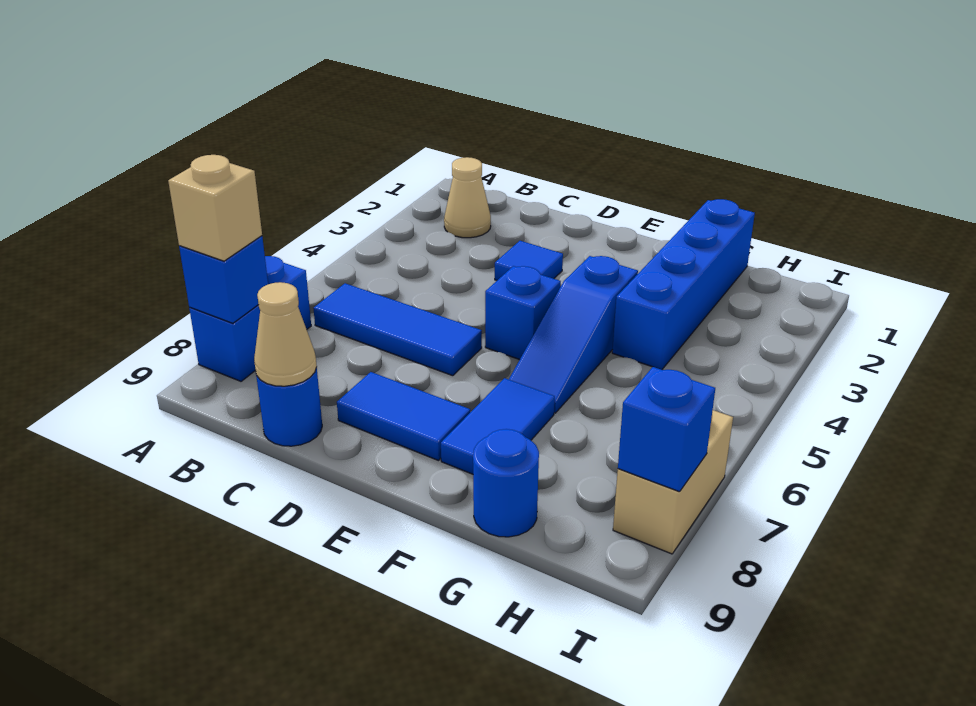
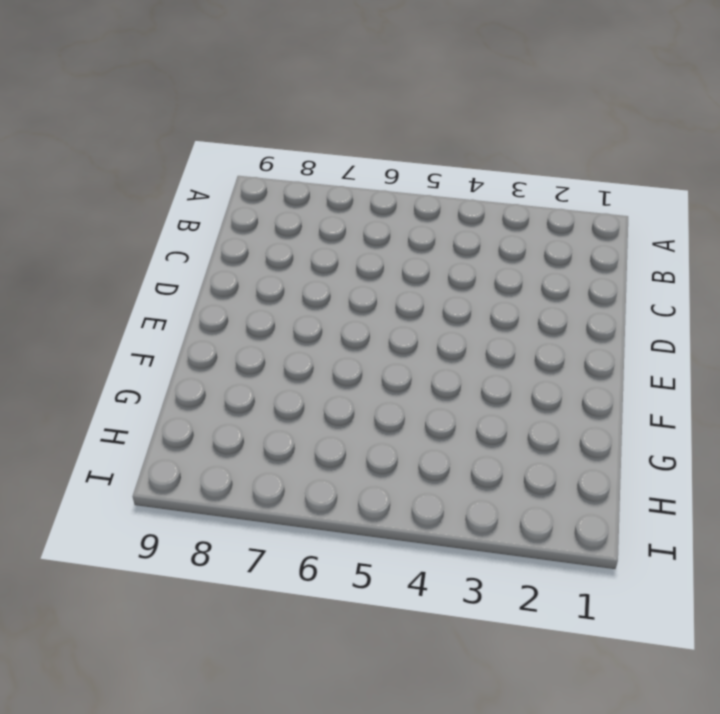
none -> blue 1x2 brick [189,256,311,381]
none -> tan 1x1 cone [444,157,491,238]
none -> blue 1x3 tile [313,283,482,376]

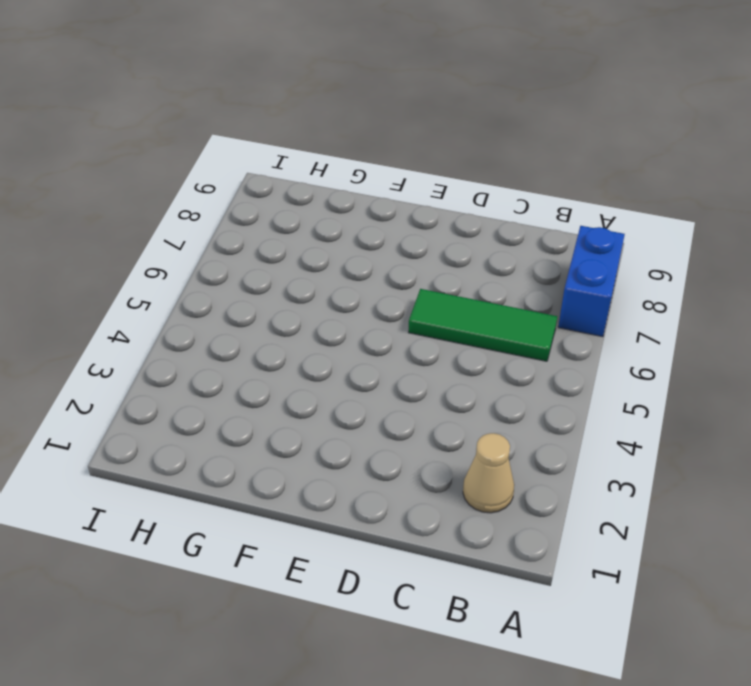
green 1x3 tile [409,289,557,361] -> blue 1x3 tile [313,283,482,376]
none -> blue 1x1 round brick [256,368,322,446]
none -> blue 1x1 tile [495,241,563,280]
none -> blue 1x2 tile [337,372,470,461]

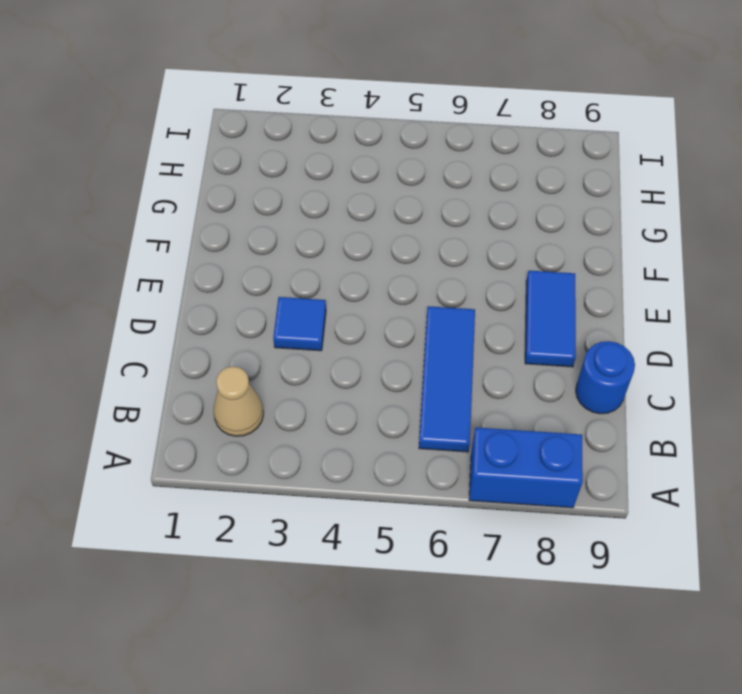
none -> blue 1x1 brick [485,266,561,360]
none -> blue 1x3 slope [509,256,638,413]
none -> blue 1x2 tile [441,378,555,474]

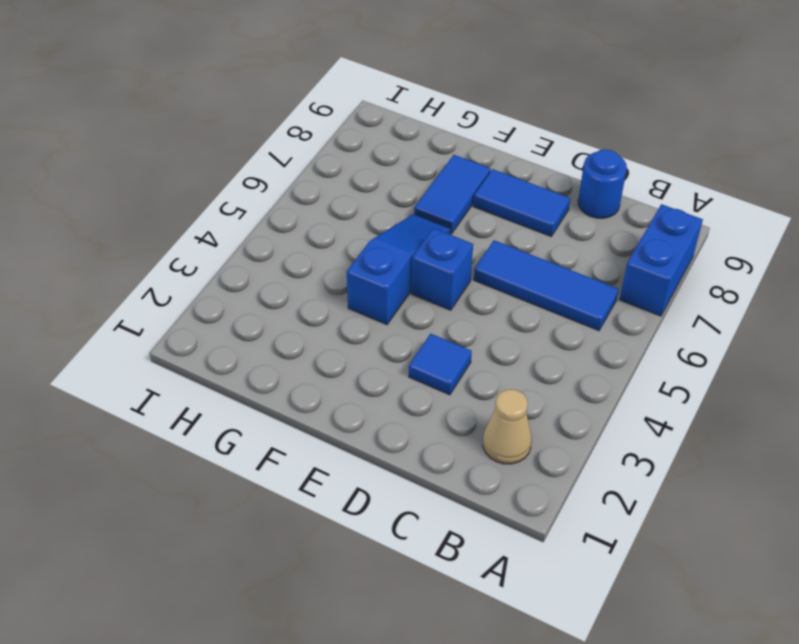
none -> blue 1x4 brick [612,199,755,370]
none -> blue 1x1 round brick [473,429,539,537]
none -> tan 1x2 brick [613,410,733,554]

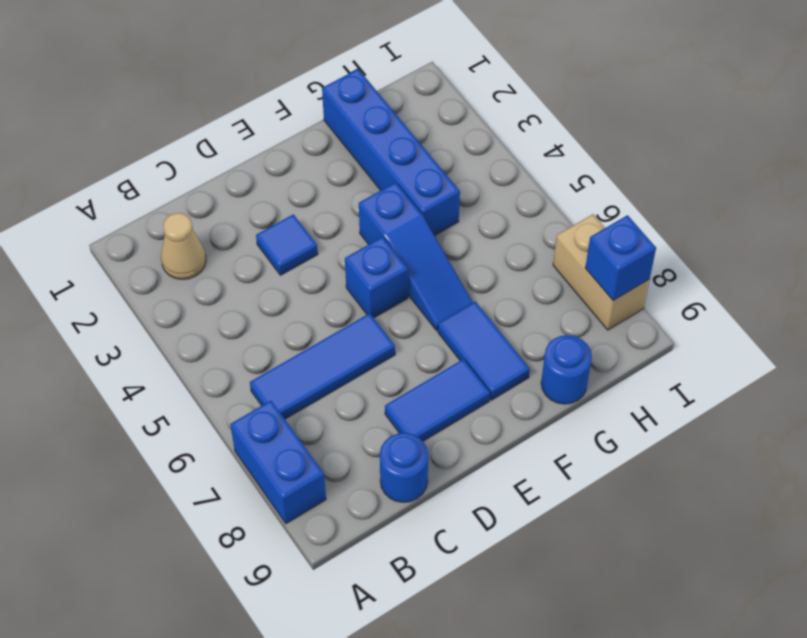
none -> blue 1x1 brick [179,236,268,323]
none -> tan 1x1 cone [254,282,317,386]
none -> tan 1x1 brick [168,155,262,261]

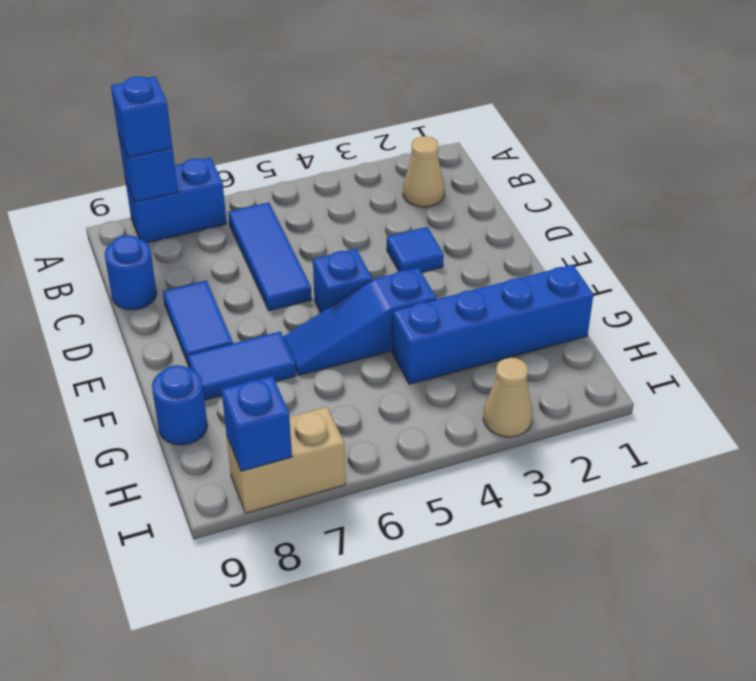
blue 1x1 brick [111,76,173,158] -> tan 1x1 brick [168,155,262,261]
tan 1x1 cone [483,358,533,437] -> tan 1x1 cone moved to [254,282,317,386]

